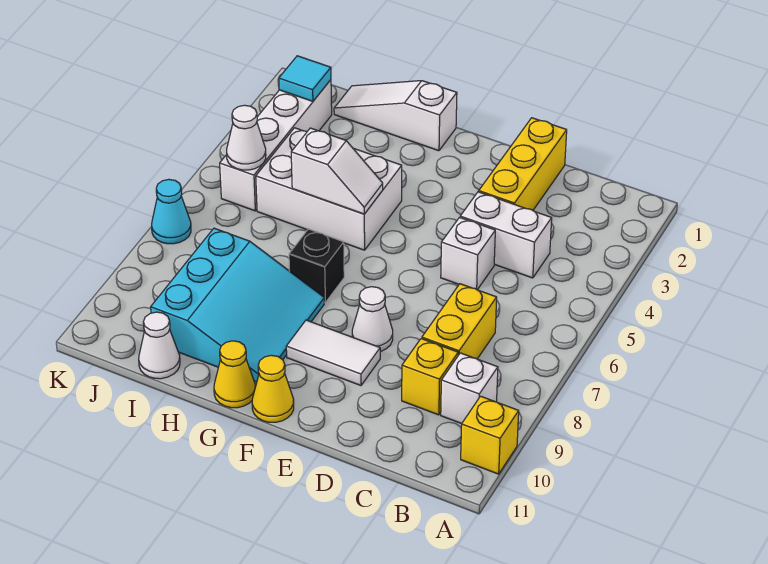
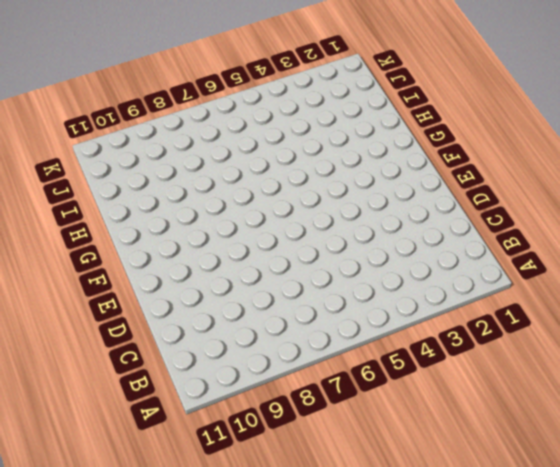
none -> yellow 1x1 brick [461,396,519,474]
none -> white 1x1 brick [441,353,498,424]
none -> white 1x2 brick [460,192,552,278]

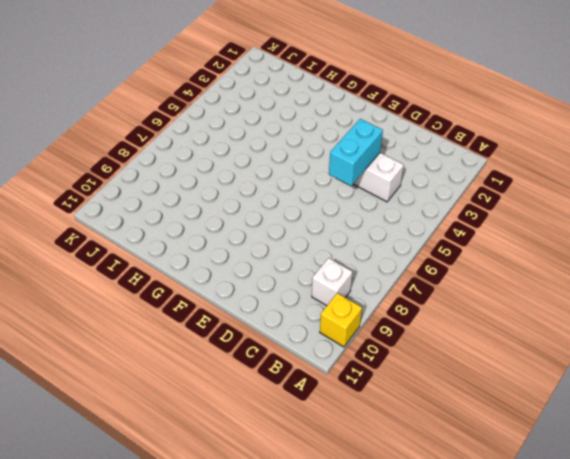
cyan 1x2 brick [329,119,383,186] -> none
none -> yellow 1x2 brick [422,284,497,359]
none -> yellow 1x1 brick [402,339,458,415]
none -> yellow 1x3 brick [479,118,567,210]

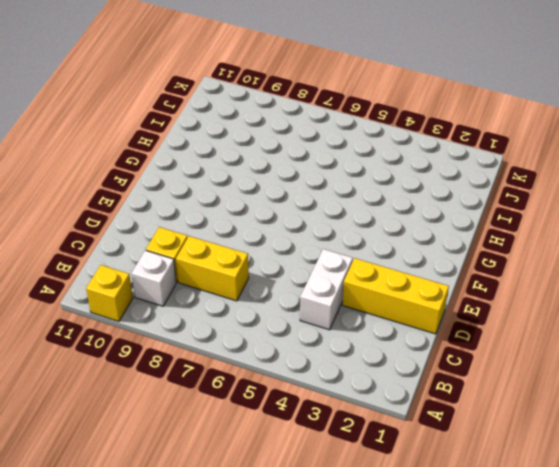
none -> white 1x1 brick [441,217,495,290]
none -> white 1x1 cone [352,287,393,351]
none -> white 1x2 tile [286,320,380,386]

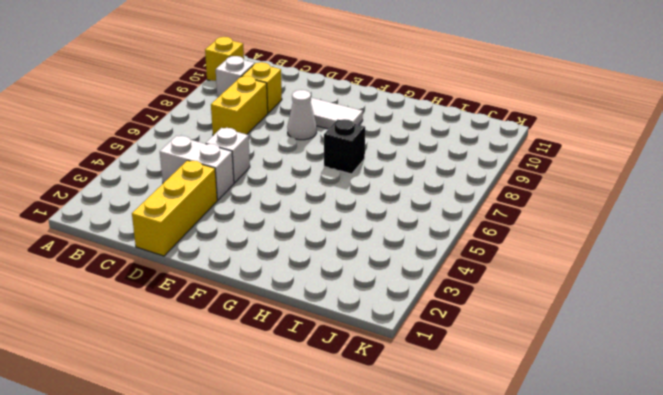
none -> yellow 1x1 cone [252,355,294,422]
none -> white 1x3 slope [334,81,457,151]
none -> white 2x3 brick [256,128,402,250]

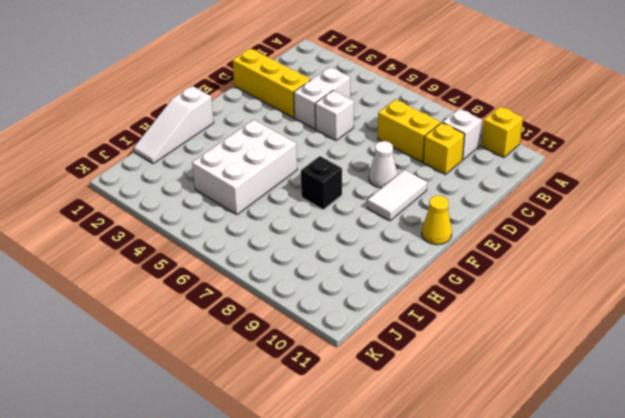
none -> cyan 3x3 slope [151,228,324,382]
none -> yellow 1x1 cone [214,341,255,408]
none -> white 1x1 cone [139,312,180,379]

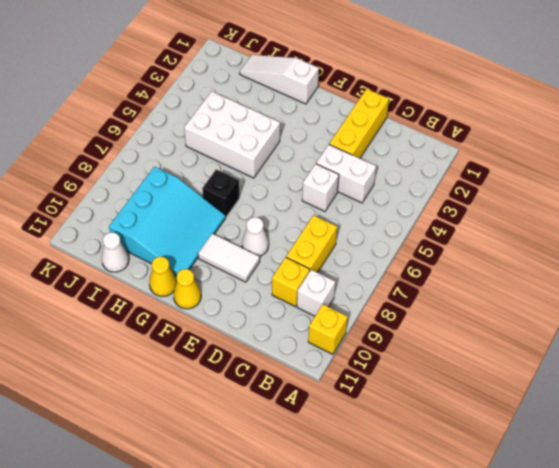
none -> white 1x4 brick [220,80,332,211]
none -> cyan 1x1 cone [152,179,191,244]
none -> white 1x2 slope [291,128,383,214]

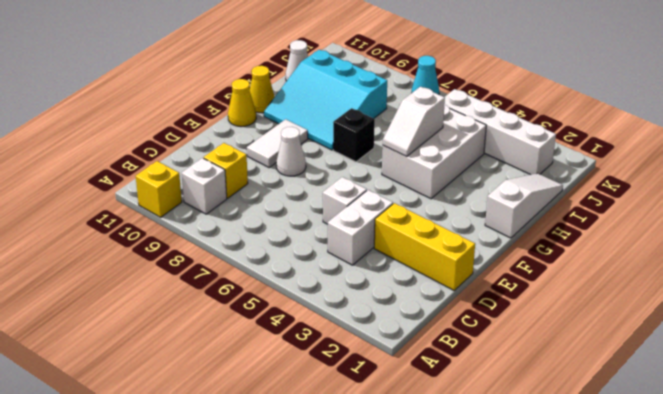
none -> yellow 1x2 brick [422,284,497,359]
none -> cyan 1x1 tile [279,56,331,101]
none -> white 1x1 cone [227,105,266,170]

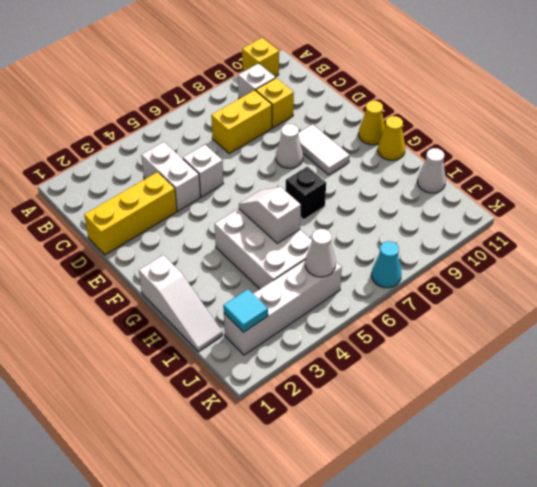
none -> cyan 3x3 slope [151,228,324,382]

